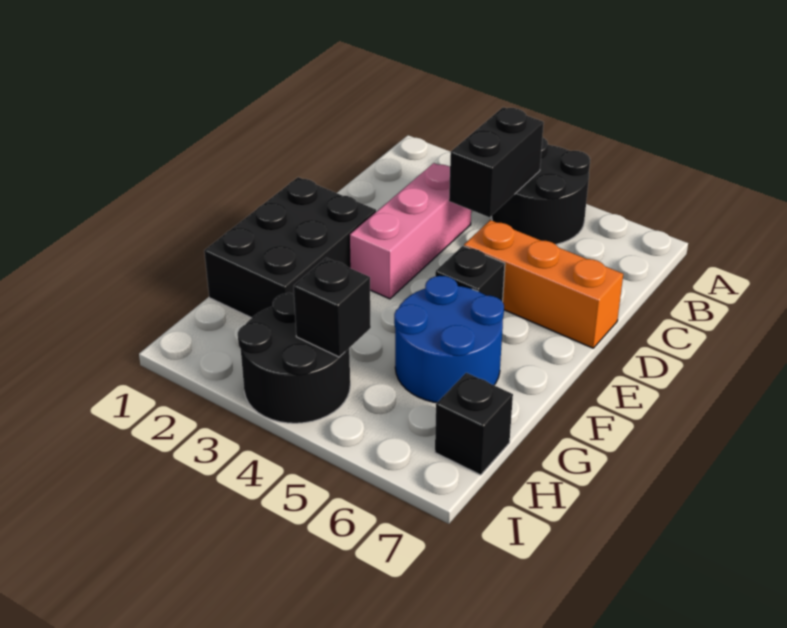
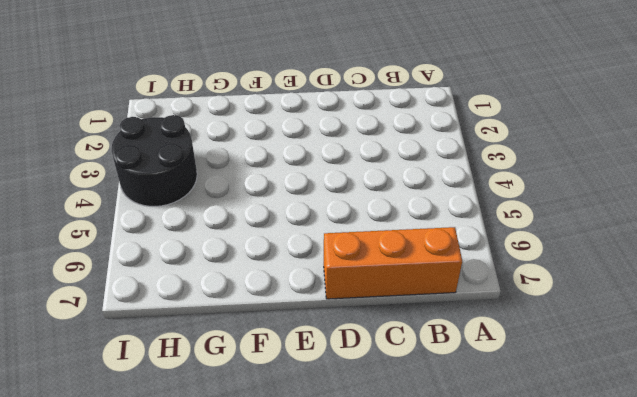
orange 1x3 brick [324,227,462,299] -> orange 1x3 brick turned to [464,220,623,348]
none -> black 2x2 round brick [492,138,590,244]
none -> pink 1x3 brick [350,163,471,299]

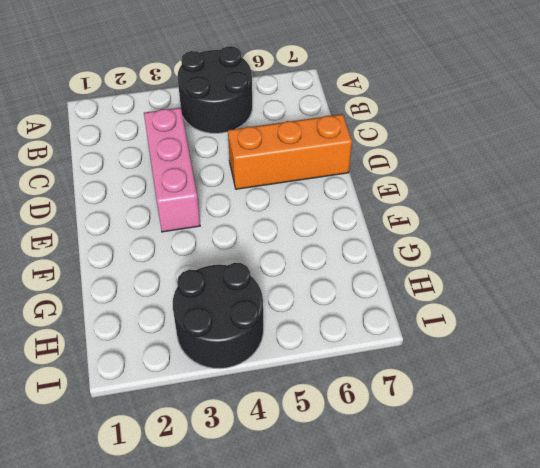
none -> black 2x3 brick [204,177,376,318]
none -> black 1x1 brick [435,246,505,302]

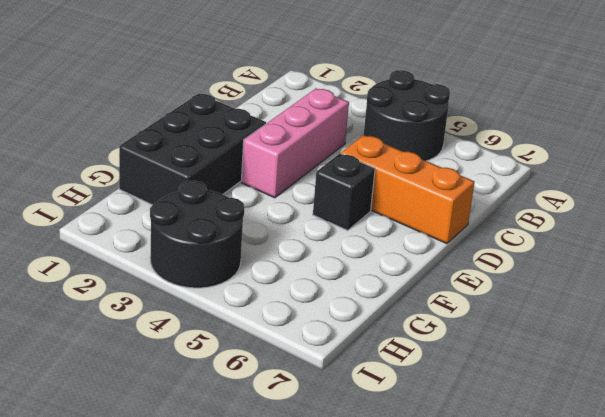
none -> blue 2x2 round brick [394,276,504,403]
none -> black 1x1 brick [435,373,513,475]

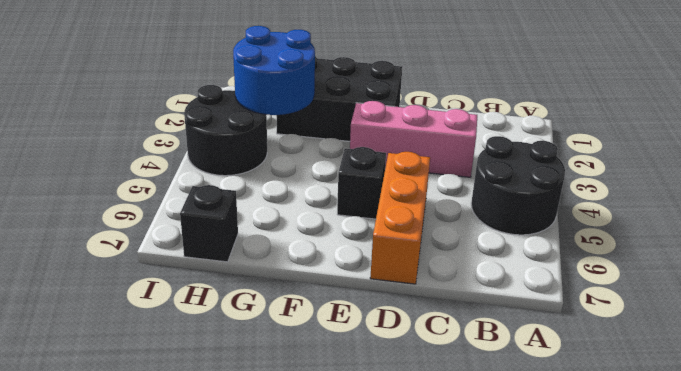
blue 2x2 round brick [233,26,315,115] -> blue 2x2 round brick moved to [394,276,504,403]
none -> black 1x2 brick [449,107,544,217]
none -> black 1x1 brick [294,258,371,357]

